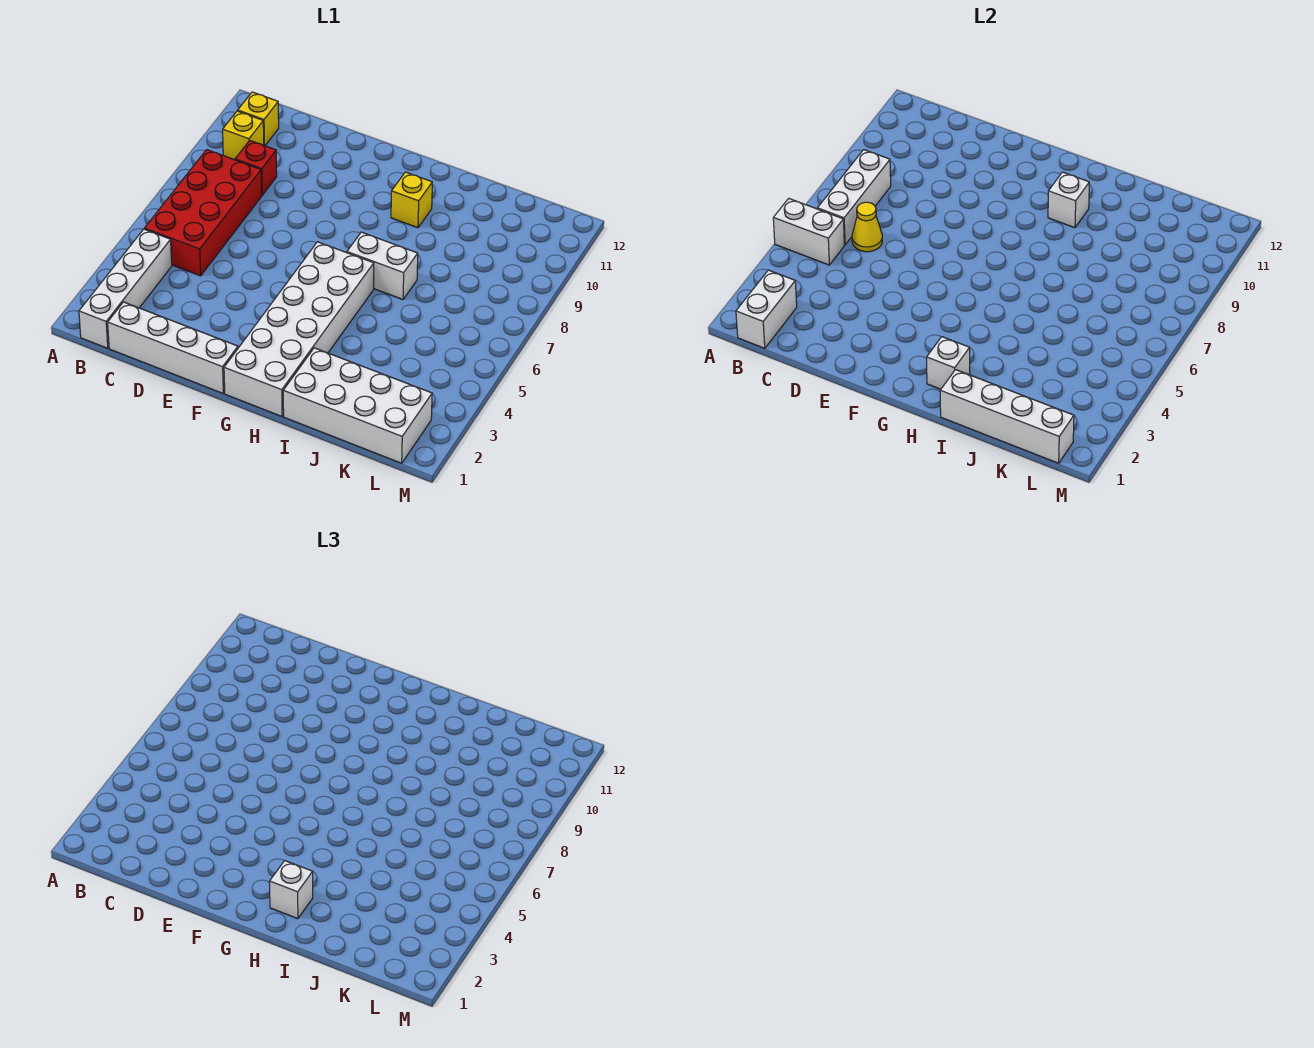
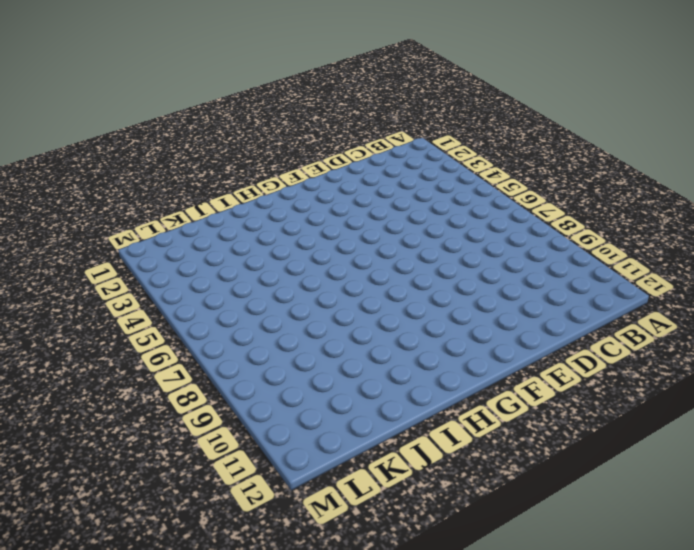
none -> white 1x4 brick [79,229,172,348]
none -> red 2x4 brick [144,150,262,276]
none -> yellow 1x1 brick [223,111,264,160]

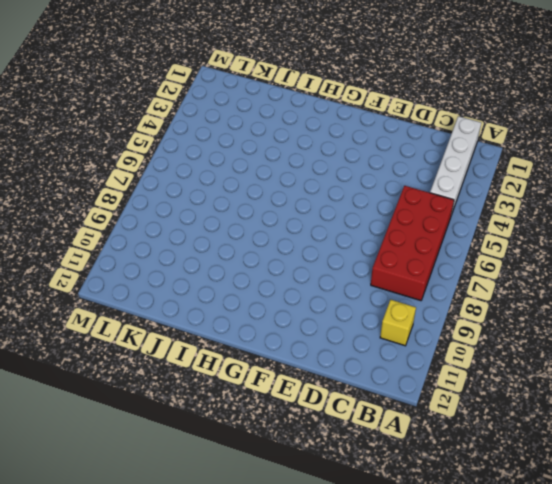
none -> yellow 1x1 brick [238,92,279,146]
none -> white 1x4 brick [108,302,238,393]
none -> red 1x1 brick [235,141,277,195]

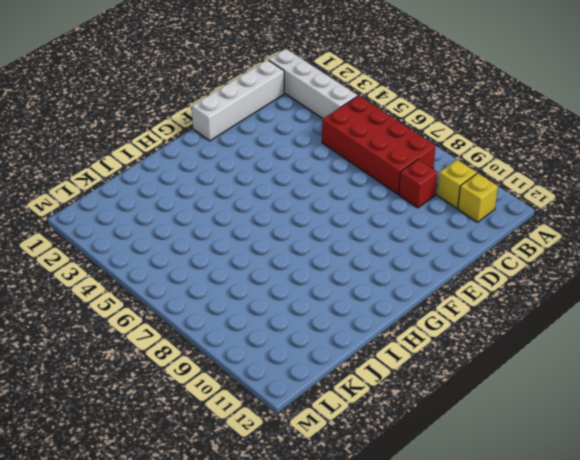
none -> white 2x6 brick [224,242,374,416]
none -> white 1x2 brick [347,232,418,299]
none -> yellow 1x1 brick [391,172,432,228]

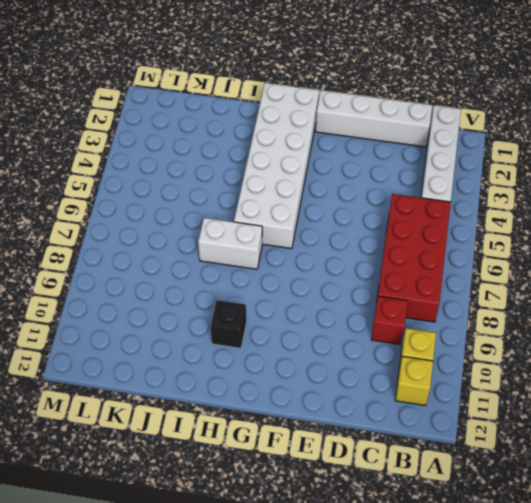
black 1x1 brick [211,300,247,348] -> yellow 1x1 brick [391,172,432,228]
none -> white 2x4 brick [283,348,432,463]
none -> white 1x2 brick [773,199,844,265]
none -> white 1x2 brick [736,270,797,348]

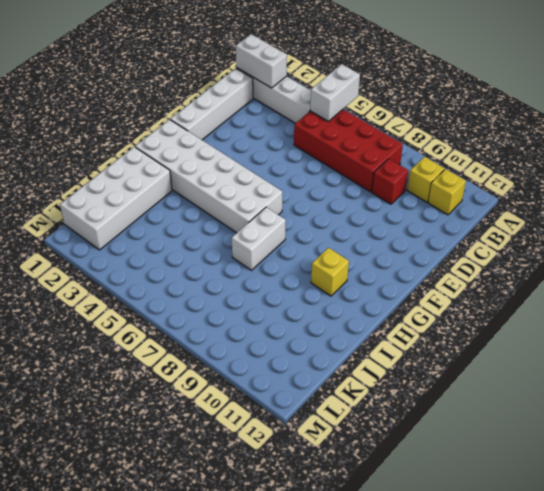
none -> white 1x3 brick [817,150,891,245]
none -> yellow 1x1 cone [852,202,882,252]
none -> white 1x1 brick [927,337,970,389]

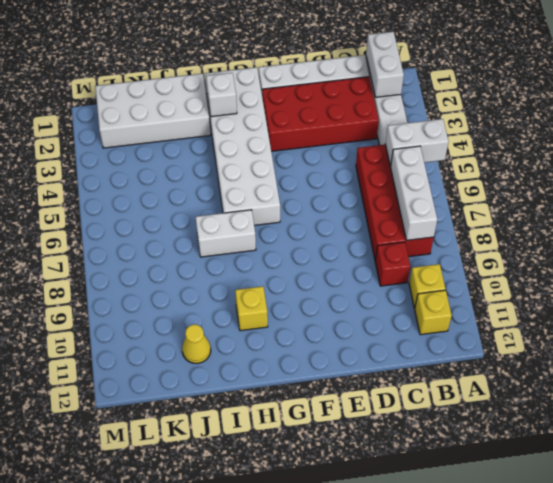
red 2x4 brick [262,77,379,151] -> none
yellow 1x1 cone [182,324,211,363] -> yellow 1x1 cone moved to [852,202,882,252]
none -> white 1x1 brick [1048,172,1089,228]
none -> white 1x4 brick [940,370,1074,463]
none -> white 1x1 brick [270,861,313,919]

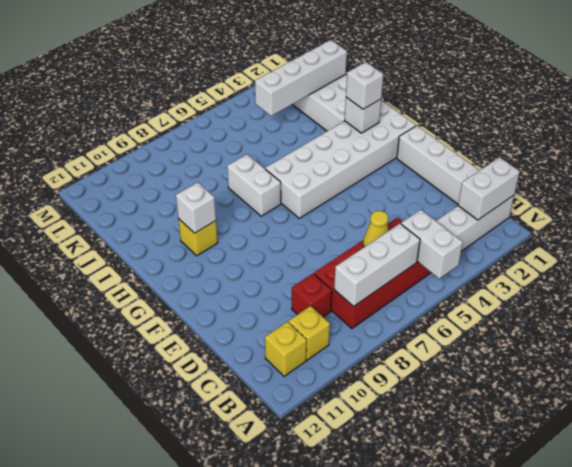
white 1x4 brick [255,40,347,116] -> white 1x4 brick turned to [940,370,1074,463]

